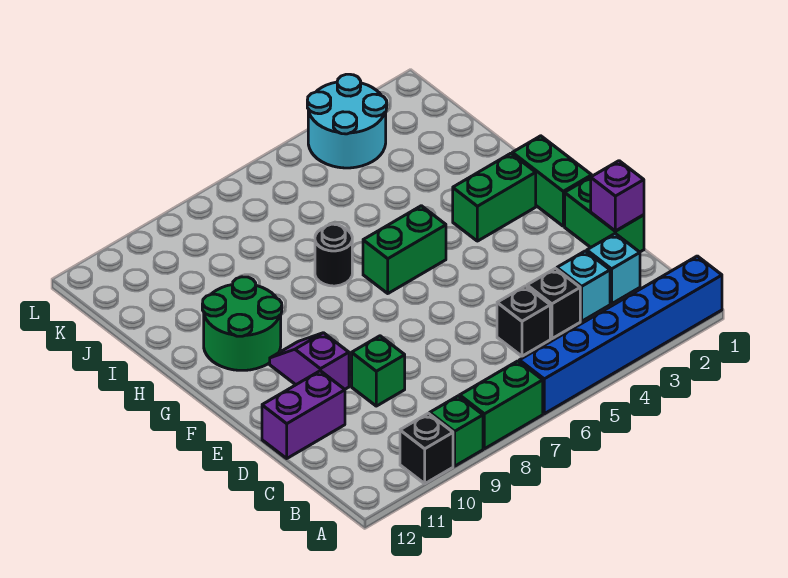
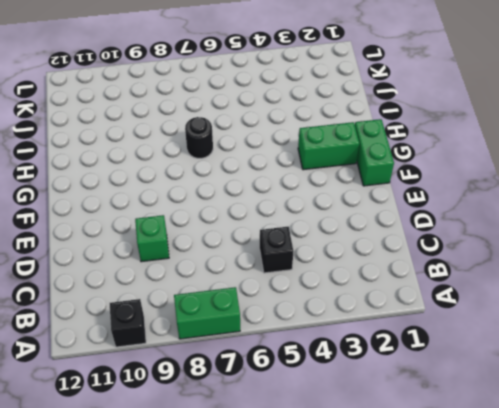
none -> blue 1x6 brick [519,256,722,414]
none -> green 1x1 brick [430,396,483,466]
none -> cyan 1x1 brick [587,234,640,304]

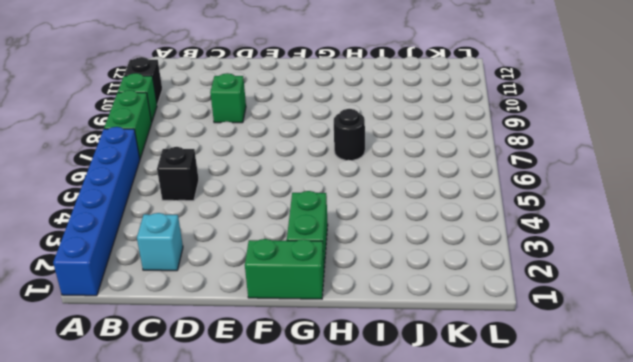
none -> cyan 1x1 brick [557,251,610,321]
none -> black 1x1 brick [527,268,580,339]
none -> green 1x2 brick [565,177,644,252]

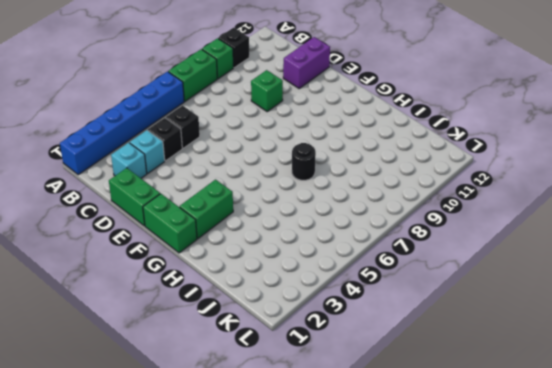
none -> purple 1x2 slope [270,333,349,389]
none -> green 1x2 brick [363,206,446,293]
none -> green 2x2 round brick [202,277,282,370]

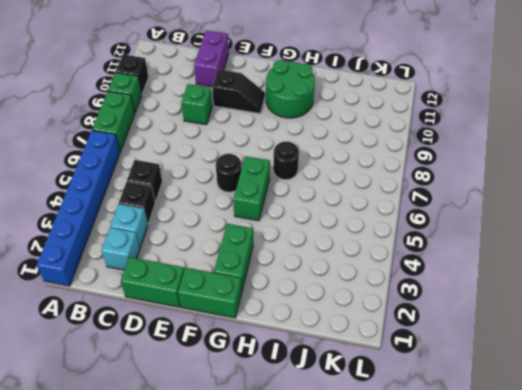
black 1x2 slope [212,69,265,114] -> purple 1x2 slope [270,333,349,389]
black 1x1 round brick [216,154,241,192] -> none
none -> cyan 2x2 round brick [307,74,387,168]
none -> purple 1x1 brick [591,161,644,231]

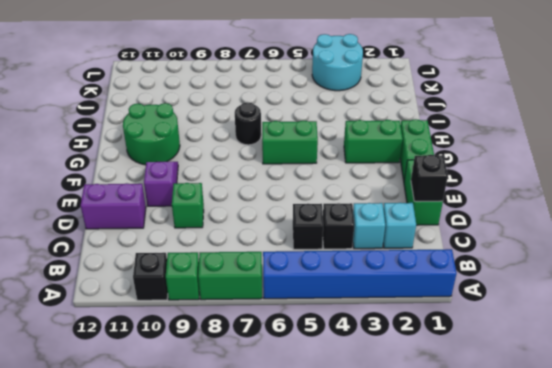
black 1x1 brick [411,155,448,201] -> purple 1x1 brick [591,161,644,231]

